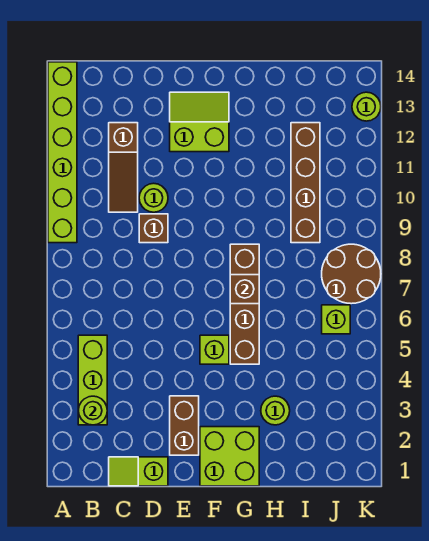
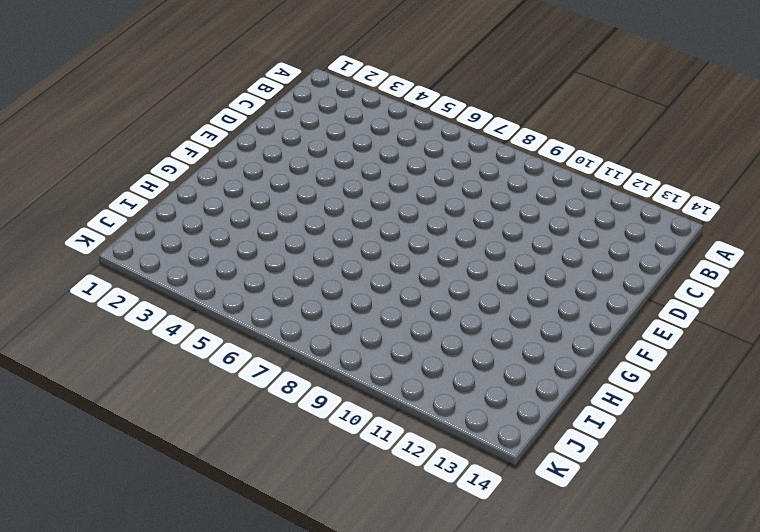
none -> lime 1x6 brick [48,62,77,243]
none -> lime 1x3 brick [78,335,107,425]
none -> lime 1x2 slope [109,457,168,486]

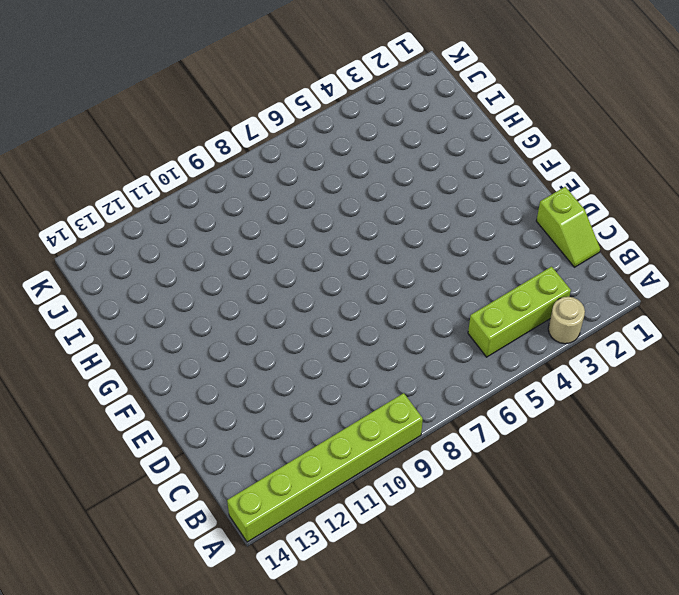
tan 1x1 round brick [548,297,585,344] -> none
none -> brown 1x3 slope [109,123,138,212]
none -> brown 1x1 brick [139,214,168,243]
none -> lime 1x1 round brick [139,183,168,212]

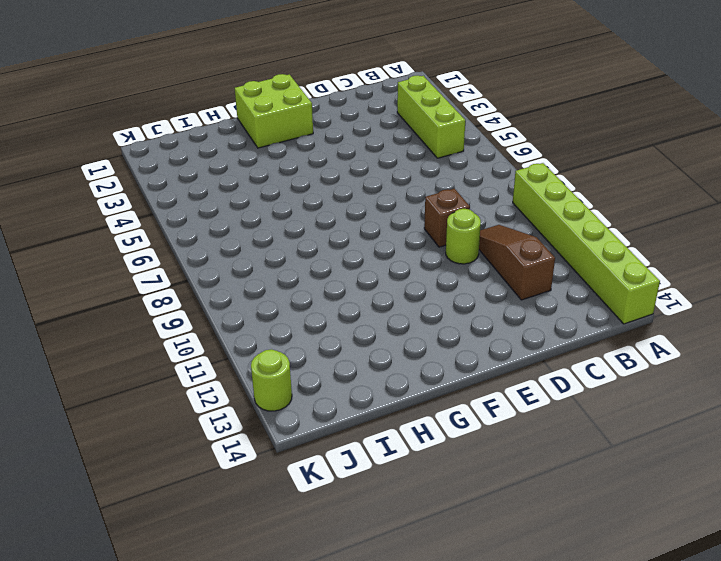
none -> lime 1x2 slope [109,457,168,486]
none -> brown 1x2 brick [170,396,199,455]
none -> lime 2x2 slope [170,92,229,152]

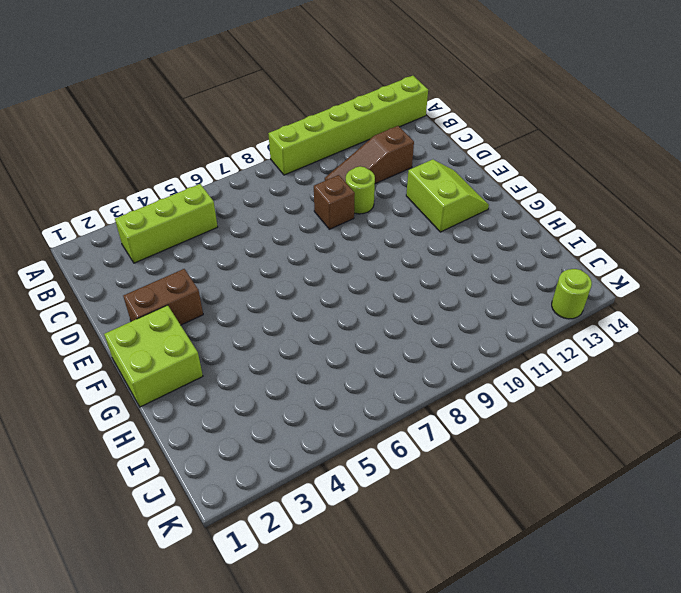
none -> lime 1x2 slope [109,457,168,486]
none -> lime 1x1 brick [200,335,229,364]
none -> brown 1x4 brick [230,244,259,364]

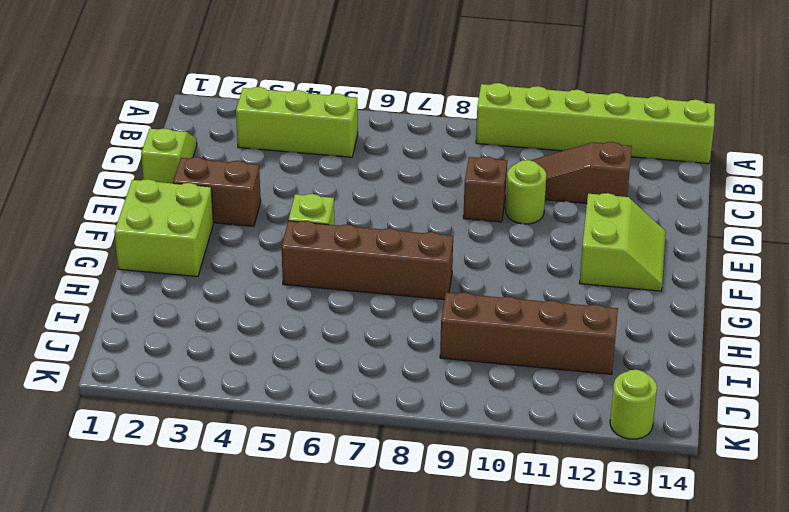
none -> lime 1x1 round brick [261,396,290,425]
none -> lime 1x1 brick [322,305,350,334]
none -> brown 2x2 round brick [322,244,381,304]

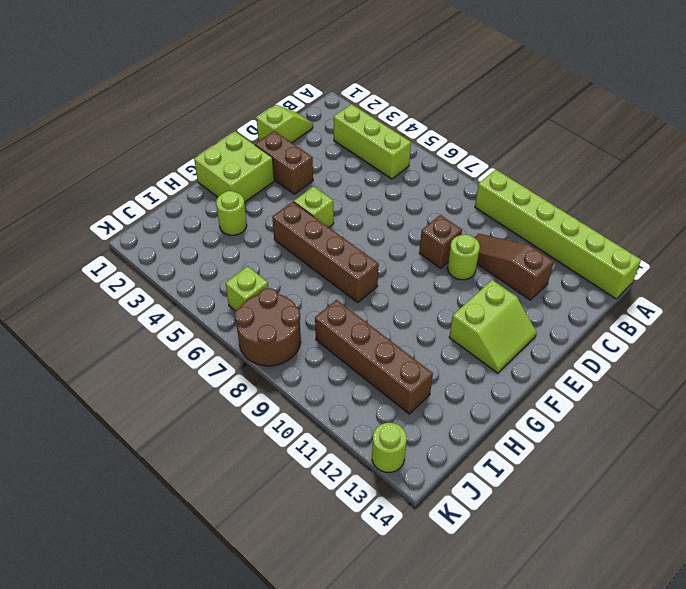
none -> lime 1x1 round brick [78,396,107,425]
none -> brown 1x1 brick [230,275,259,304]

